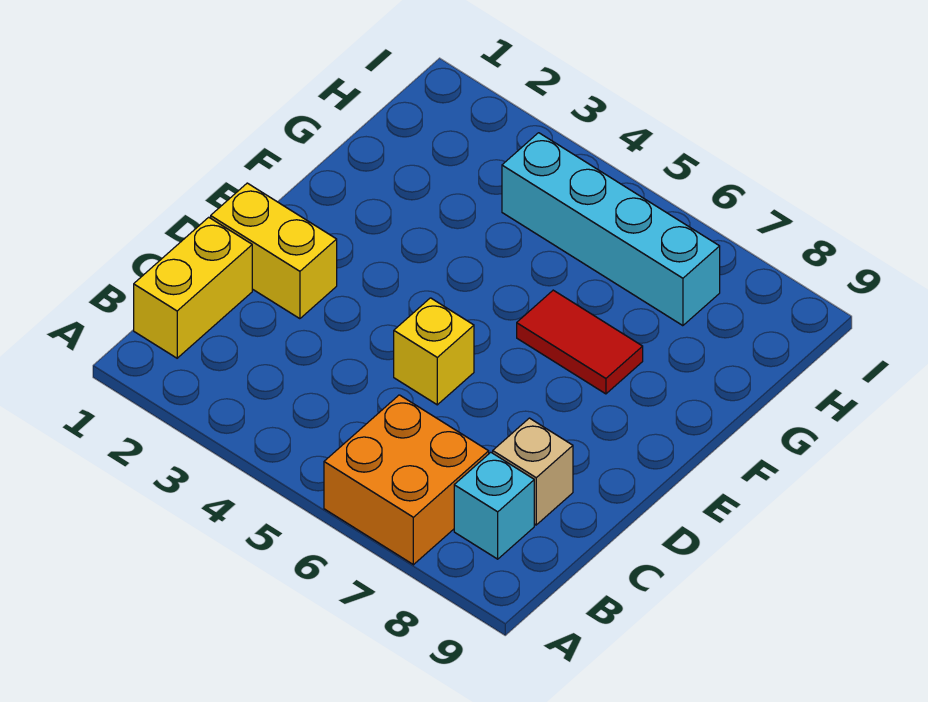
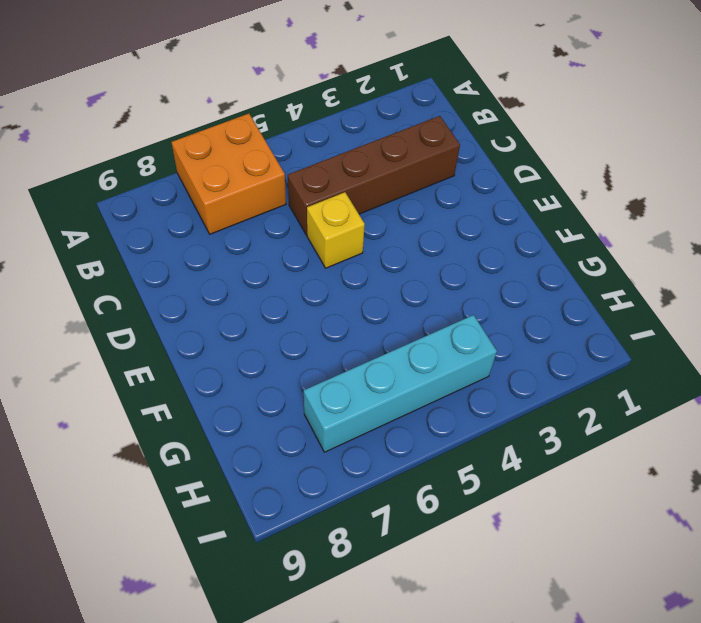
brown 1x4 brick [288,116,460,235] -> none
none -> yellow 1x2 brick [134,217,252,358]
none -> cyan 1x1 brick [454,452,534,559]

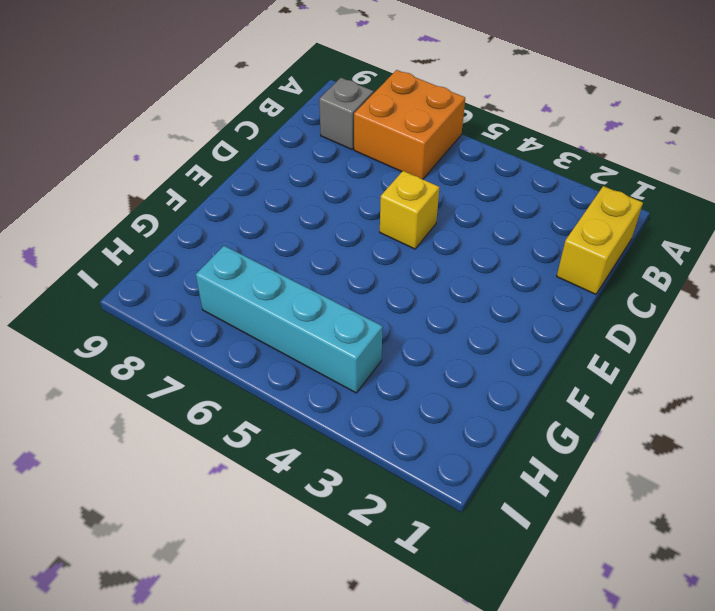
grey 1x1 brick [319,78,374,149] -> cyan 1x1 brick [454,452,534,559]
none -> tan 1x1 brick [493,418,573,525]
none -> yellow 1x2 brick [211,183,337,319]

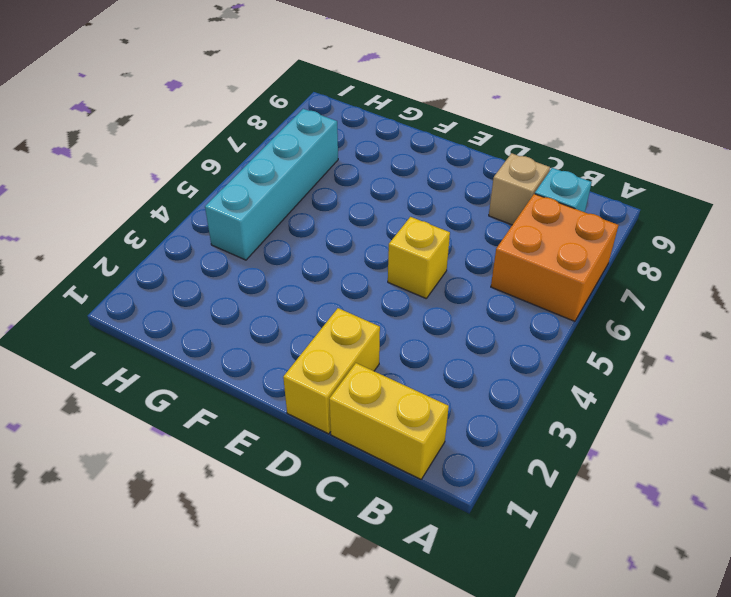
none -> red 1x2 tile [517,290,643,394]

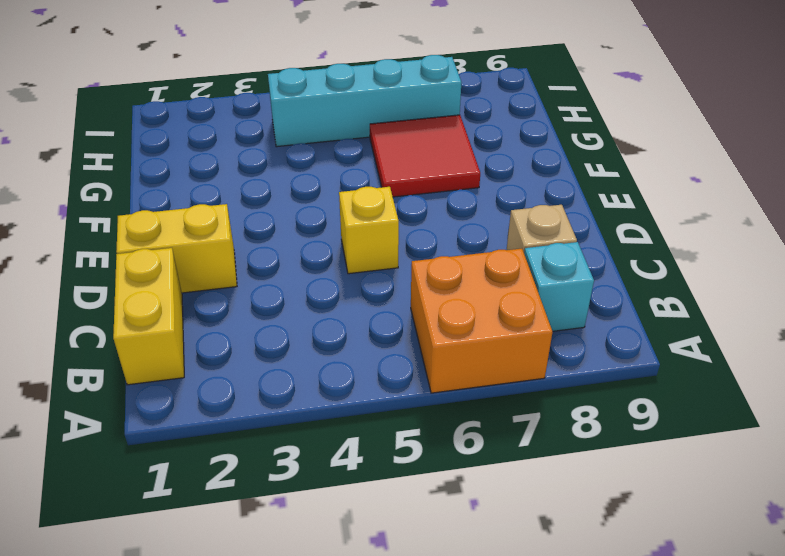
red 2x2 tile [370,115,480,197] -> red 1x2 tile [517,290,643,394]

